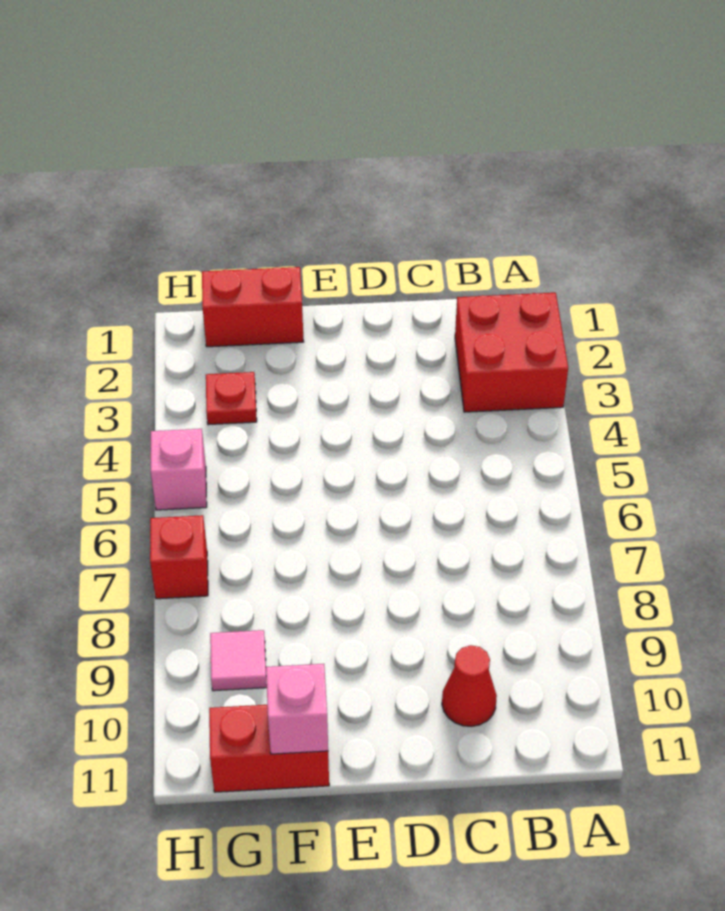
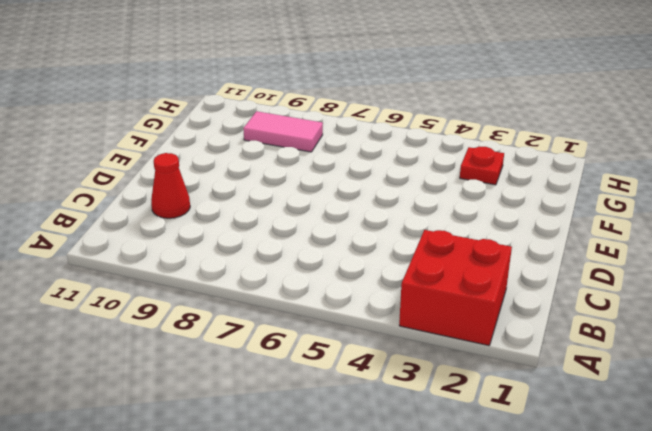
pink 1x2 tile [243,111,323,152] -> pink 1x1 tile [210,630,267,691]
none -> red 1x2 brick [202,267,304,347]
none -> red 1x2 brick [209,705,329,792]

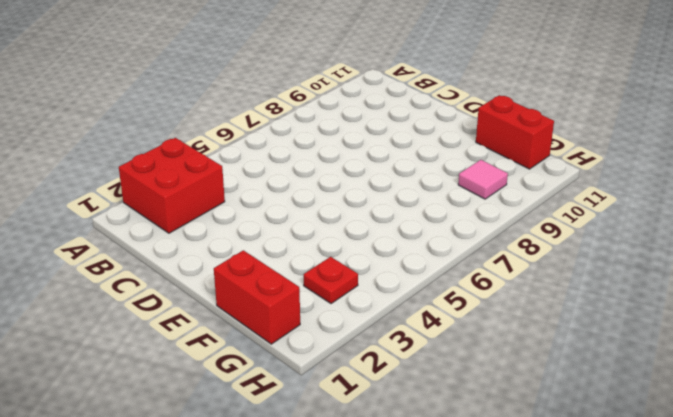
none -> red 1x1 cone [442,645,497,726]
none -> pink 1x1 brick [151,429,207,510]

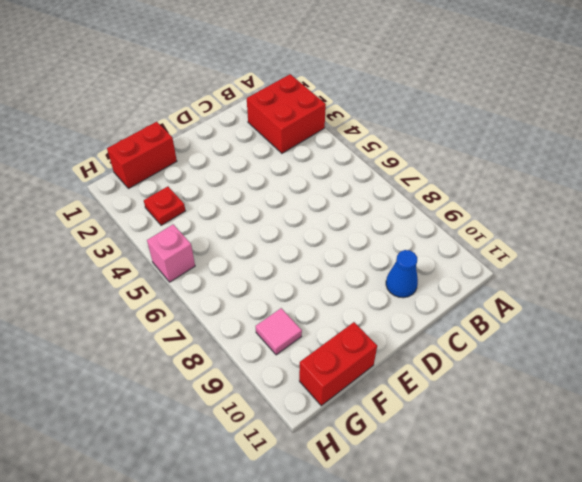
blue 1x1 cone [386,250,418,298] -> red 1x1 cone [442,645,497,726]
none -> red 1x1 brick [150,515,208,599]
none -> pink 1x1 brick [266,664,328,754]

